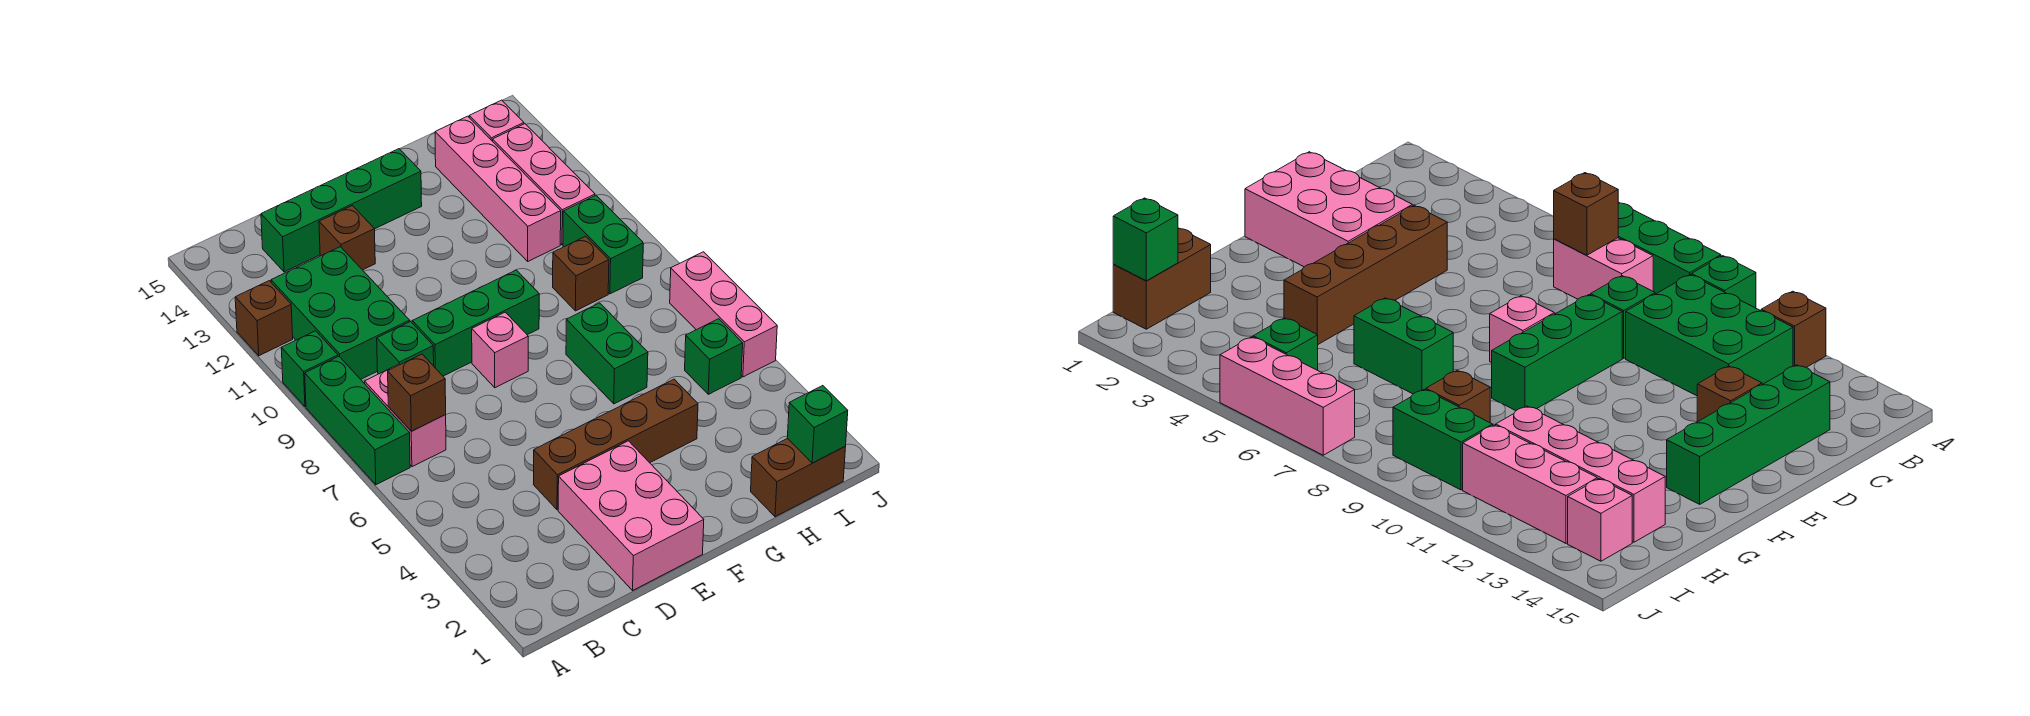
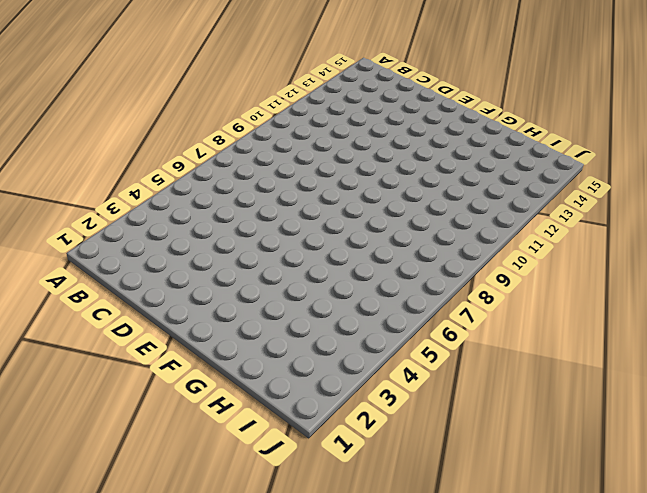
none -> green 1x3 brick [305,356,410,485]
none -> green 1x1 brick [281,331,338,407]
none -> brown 1x1 brick [235,281,293,356]

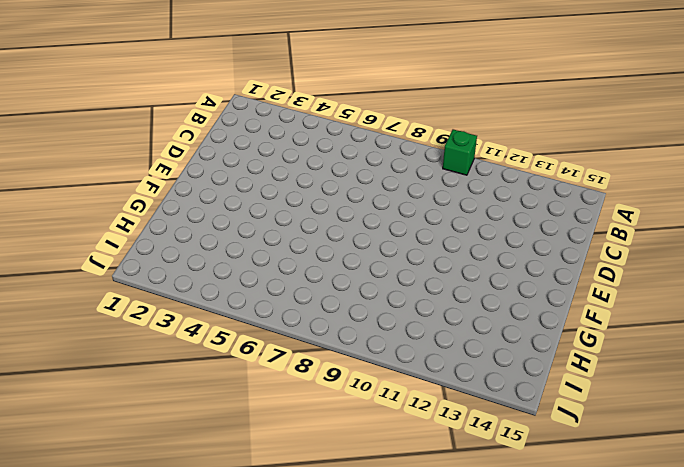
none -> green 1x3 brick [305,356,410,485]
none -> brown 1x1 brick [235,281,293,356]
none -> pink 1x2 brick [365,364,446,467]

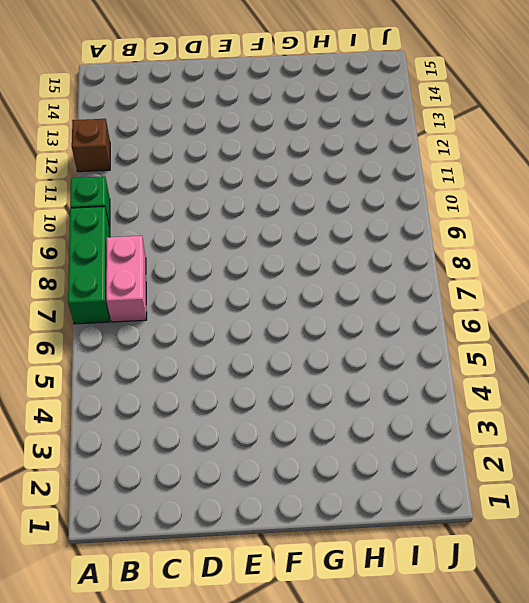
none -> green 2x3 brick [271,247,410,379]
none -> green 1x1 brick [377,321,434,374]
none -> green 1x4 brick [261,149,422,272]

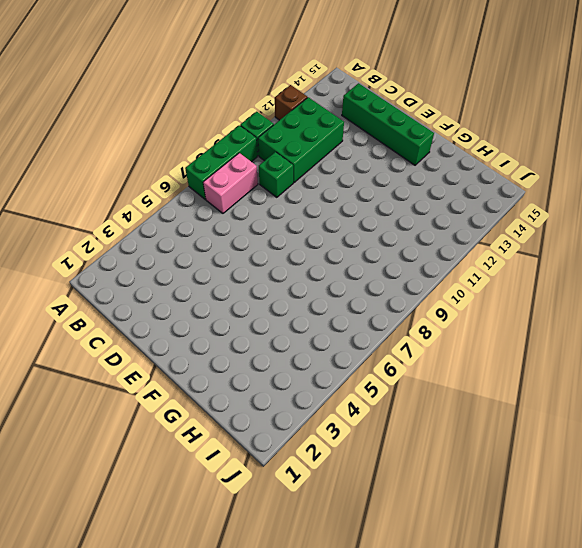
none -> pink 2x3 brick [558,441,704,590]
none -> brown 1x4 brick [533,379,698,510]
none -> green 1x3 brick [412,270,539,376]

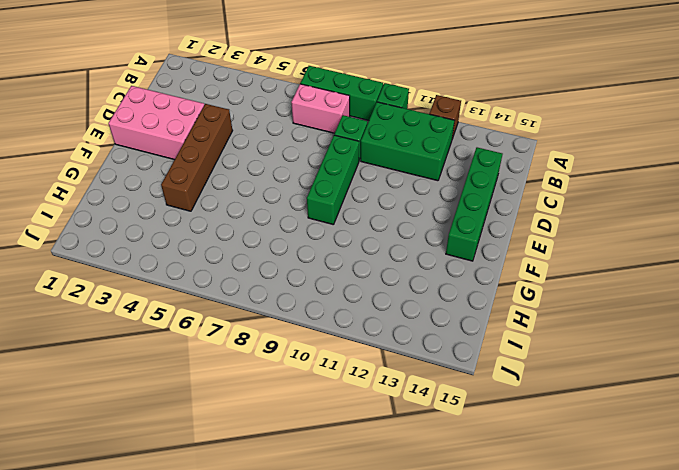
none -> brown 1x1 brick [319,206,375,270]
none -> pink 1x1 brick [472,312,528,388]
none -> green 1x2 brick [566,303,648,404]

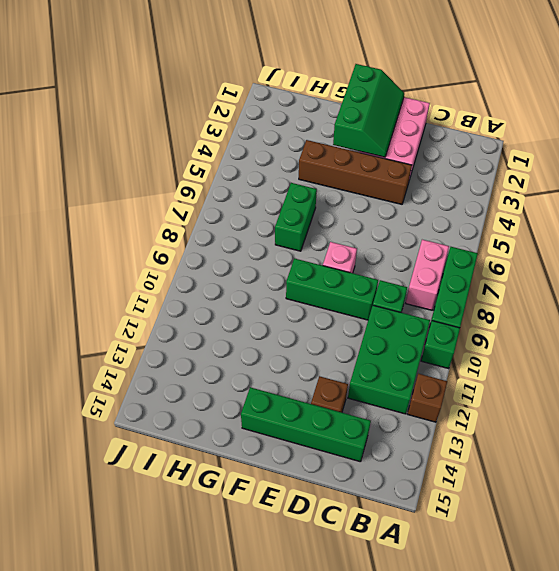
green 2x3 slope [333,64,404,157] -> none
none -> brown 1x2 brick [751,438,845,517]
none -> brown 1x1 brick [553,236,609,311]
none -> pink 1x4 brick [435,116,561,261]

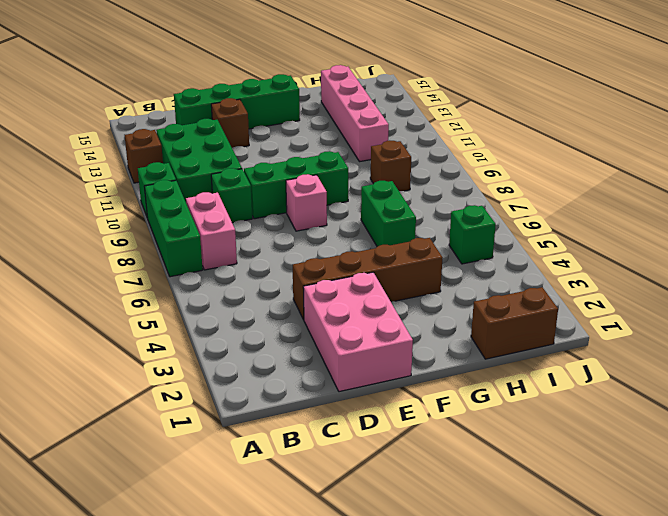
none -> green 1x2 brick [563,195,643,294]
none -> pink 1x3 brick [493,124,595,245]
none -> pink 1x1 brick [469,100,524,141]

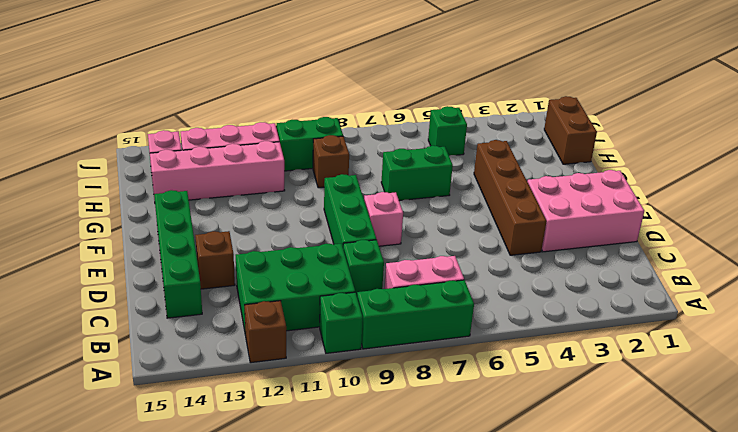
none -> pink 1x3 brick [670,252,777,377]
none -> brown 1x1 brick [388,354,446,431]
none -> green 1x1 brick [787,386,848,463]

